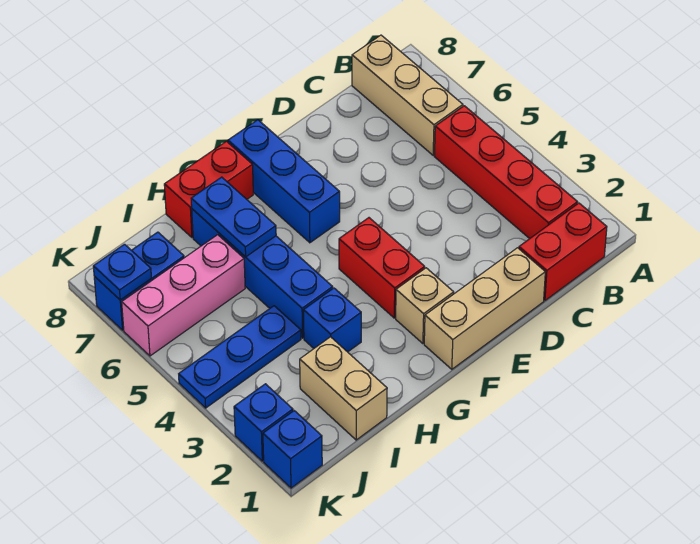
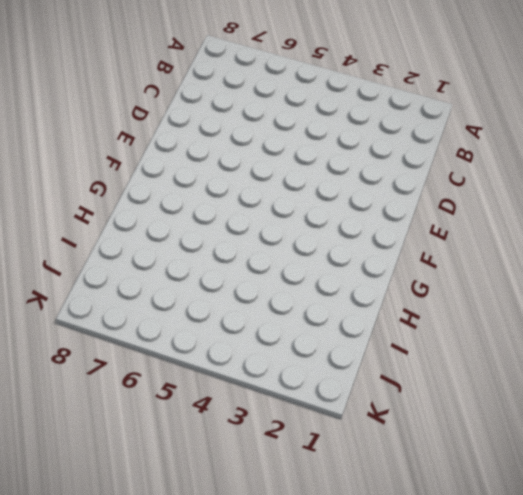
none -> red 1x2 brick [519,203,607,300]
none -> red 1x4 brick [434,106,578,239]
none -> tan 1x3 brick [352,35,463,155]

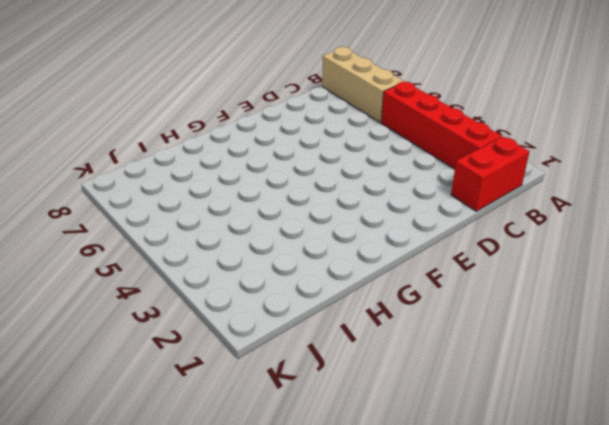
none -> tan 1x3 brick [424,248,545,369]
none -> tan 1x1 brick [396,268,454,344]
none -> red 1x2 brick [339,218,425,318]

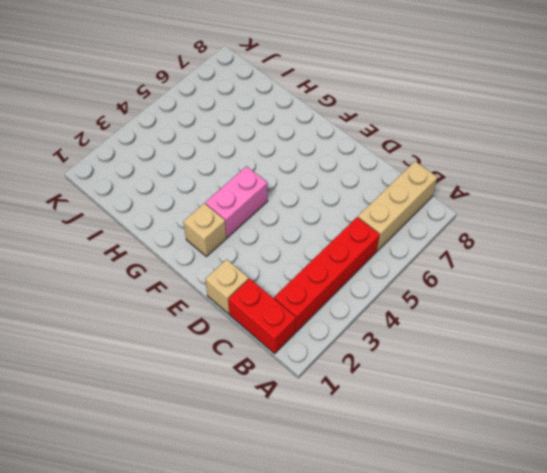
tan 1x1 brick [205,259,249,314] -> tan 1x3 brick [424,248,545,369]
pink 1x2 brick [205,166,268,237] -> red 1x2 brick [339,218,425,318]
none -> blue 1x3 brick [228,120,340,243]
none -> red 1x2 brick [164,141,253,237]
none -> blue 1x1 brick [303,288,361,352]

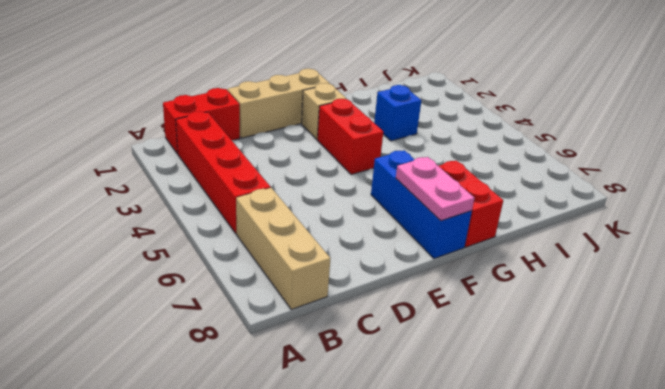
pink 1x2 plate [396,157,474,221] -> none
red 1x2 brick [439,161,503,247] -> red 1x2 brick turned to [164,141,253,237]
none -> blue 1x4 brick [192,209,333,338]
none -> tan 1x2 brick [300,337,387,440]
none -> blue 1x3 plate [179,306,301,408]

